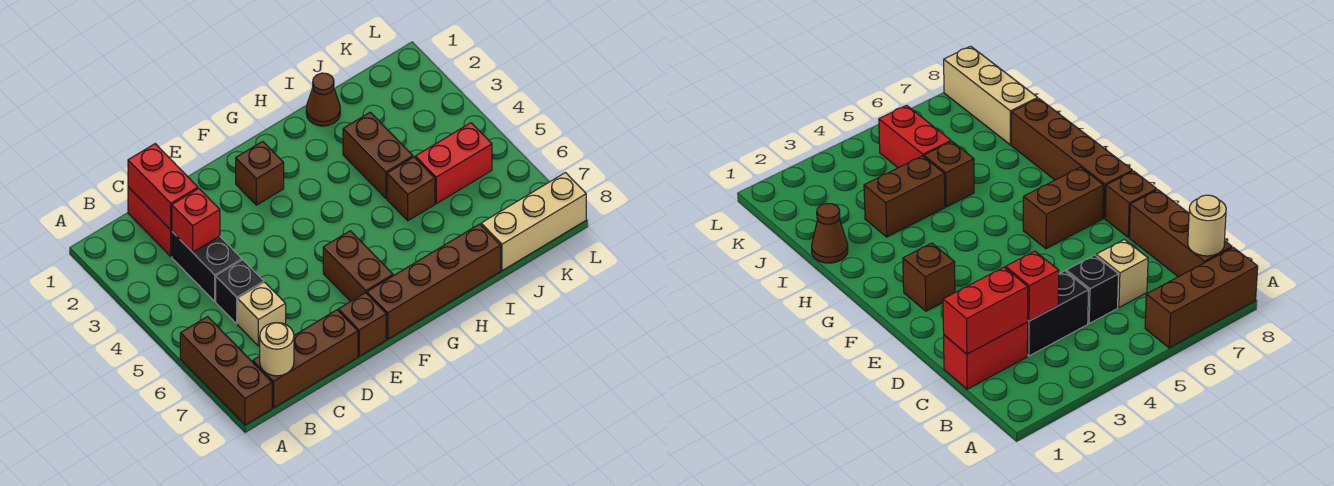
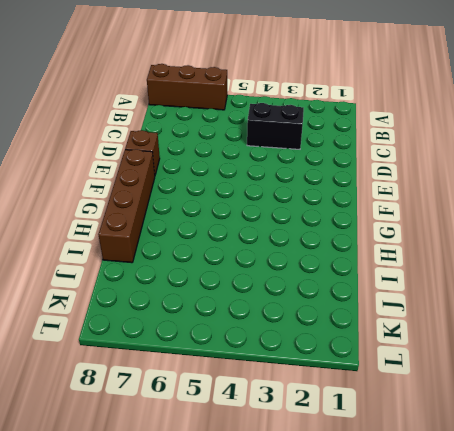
none -> brown 1x3 brick [253,310,358,408]
none -> red 1x2 brick [128,187,172,257]
none -> black 1x1 brick [216,260,264,324]

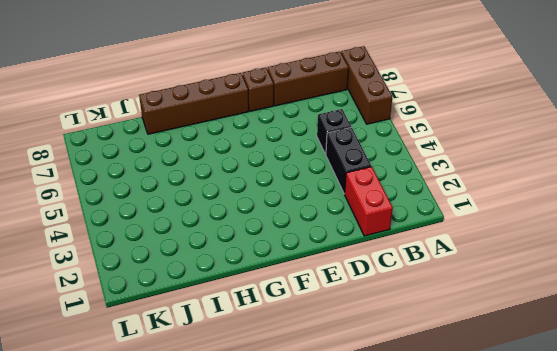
none -> tan 1x1 brick [238,282,286,346]
none -> brown 1x1 brick [236,141,284,205]
none -> brown 1x2 brick [323,231,393,301]

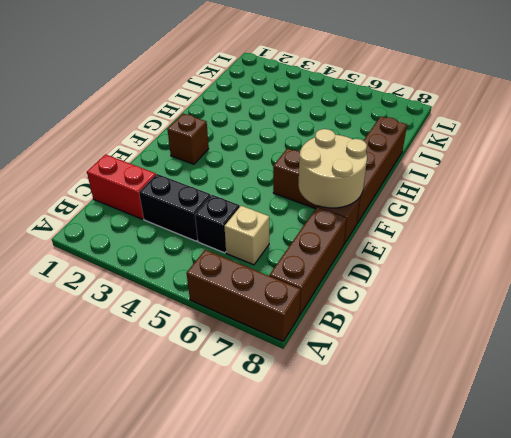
tan 2x2 round brick [298,129,367,208] -> none
none -> brown 1x1 cone [306,73,340,126]
none -> brown 1x2 brick [343,112,413,198]
none -> brown 1x1 brick [387,157,435,221]

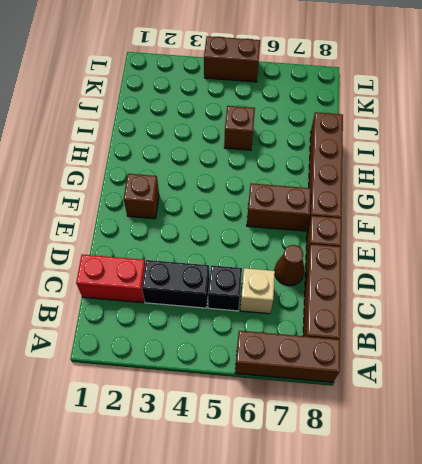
brown 1x1 cone [274,245,305,286] -> brown 1x1 cone moved to [306,73,340,126]
brown 1x2 brick [204,36,260,82] -> brown 1x2 brick moved to [343,112,413,198]
none -> red 1x2 brick [415,123,492,204]
none -> tan 1x3 brick [481,173,586,271]
none -> tan 1x1 round brick [260,323,294,376]

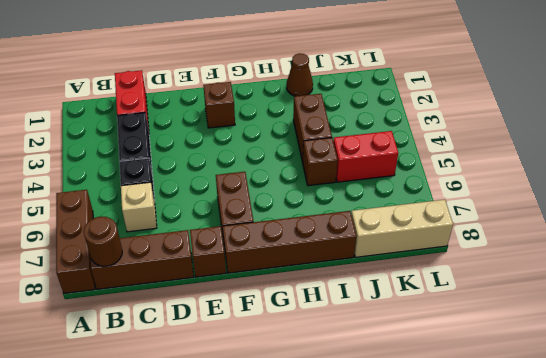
brown 1x1 round brick [84,217,122,266] -> tan 1x1 round brick [260,323,294,376]
none -> red 1x2 brick [128,144,198,230]
none -> red 1x1 brick [172,188,220,252]

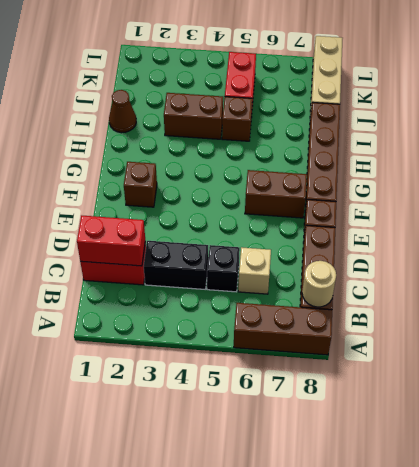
none -> red 1x1 brick [172,188,220,252]

